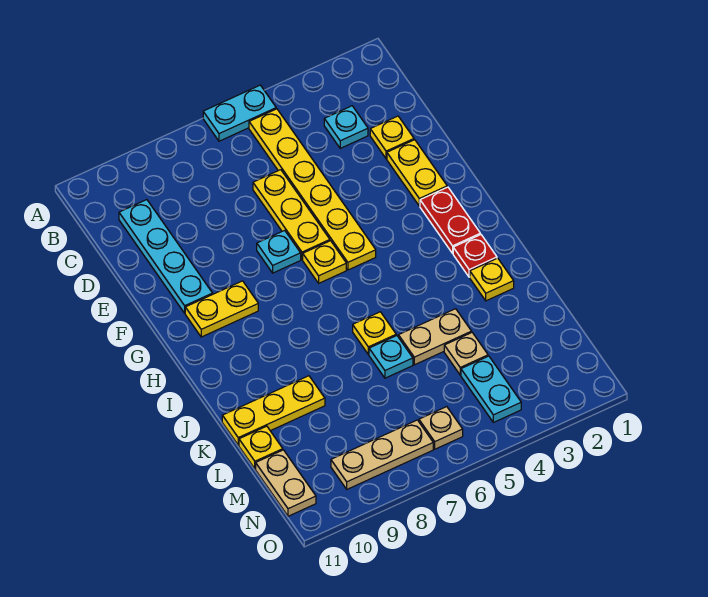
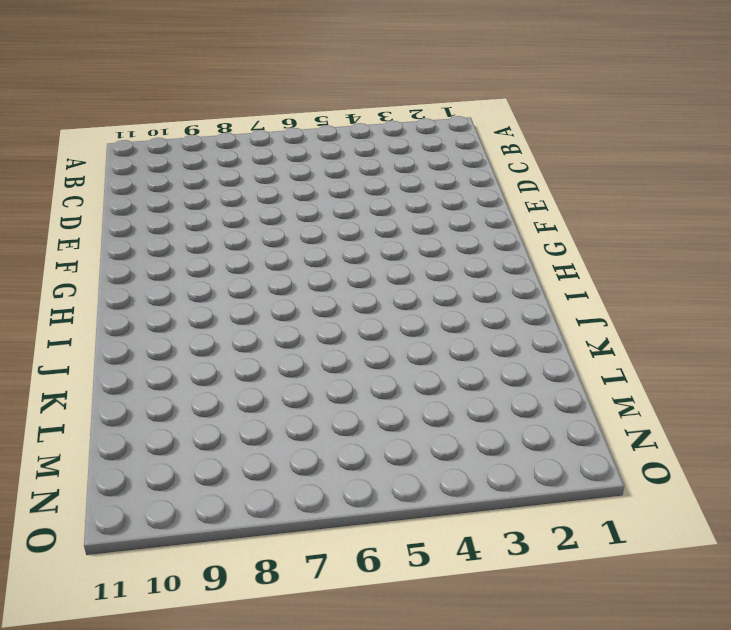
none -> cyan 1x2 plate [203,85,276,141]
none -> yellow 1x6 plate [249,109,376,270]
none -> cyan 1x1 plate [324,106,368,148]

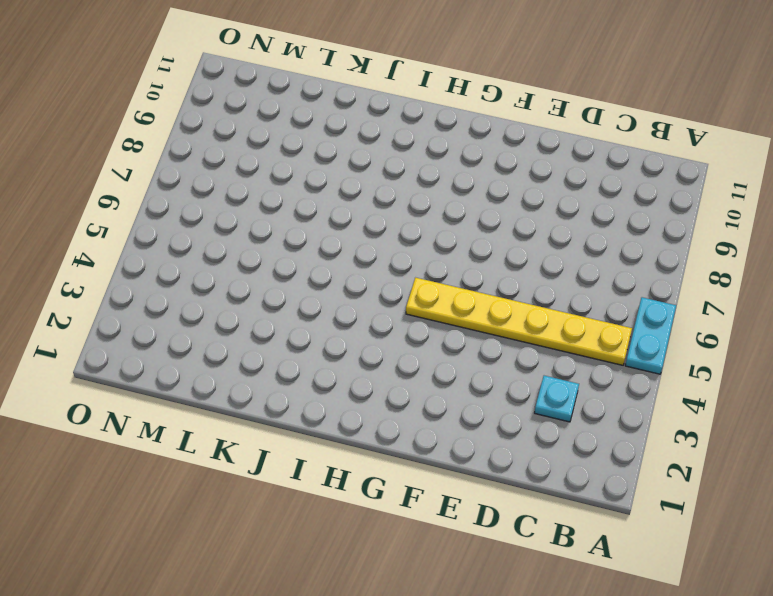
none -> cyan 1x4 plate [119,200,213,313]
none -> yellow 1x1 plate [370,116,414,159]
none -> yellow 1x3 plate [253,170,330,260]

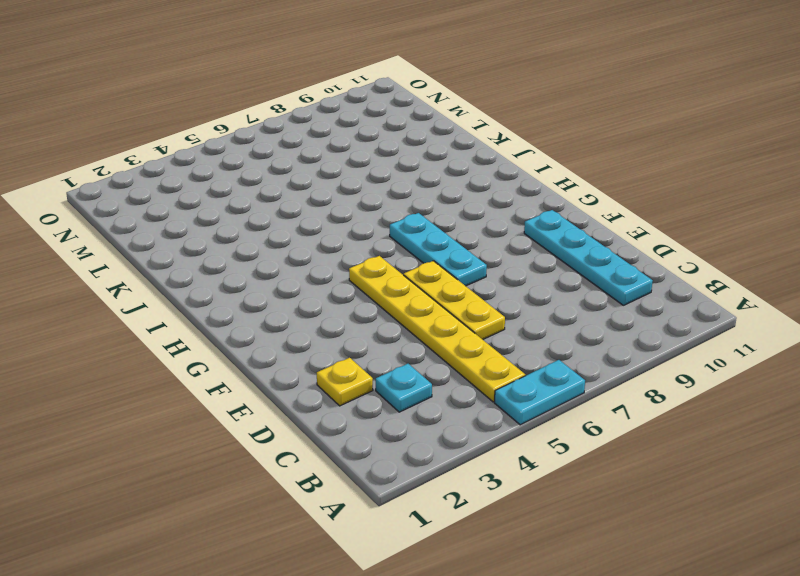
cyan 1x3 plate [390,213,487,286] -> cyan 1x1 plate [257,230,301,273]
none -> yellow 1x2 plate [387,140,447,206]
none -> red 1x2 plate [420,187,480,253]
none -> yellow 1x1 plate [303,241,346,283]

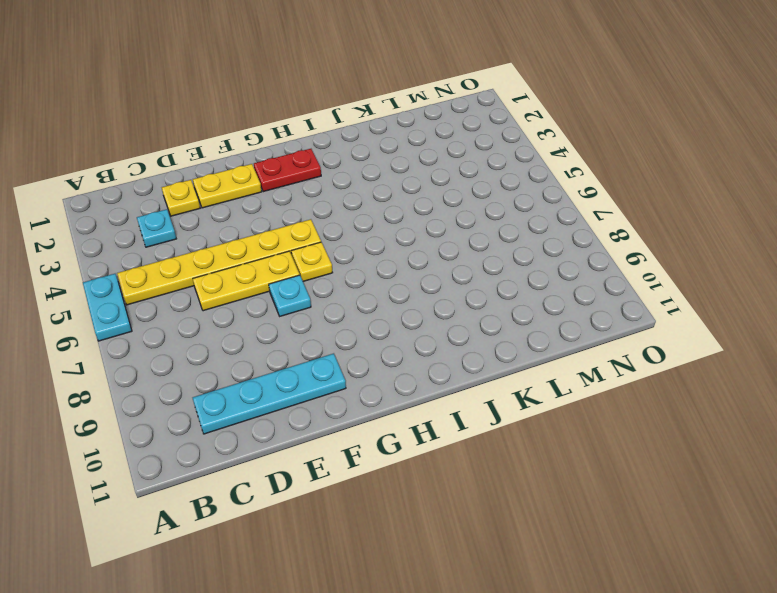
none -> yellow 1x2 plate [185,281,258,337]
none -> red 1x1 plate [453,235,497,277]
none -> yellow 1x1 plate [470,258,514,301]

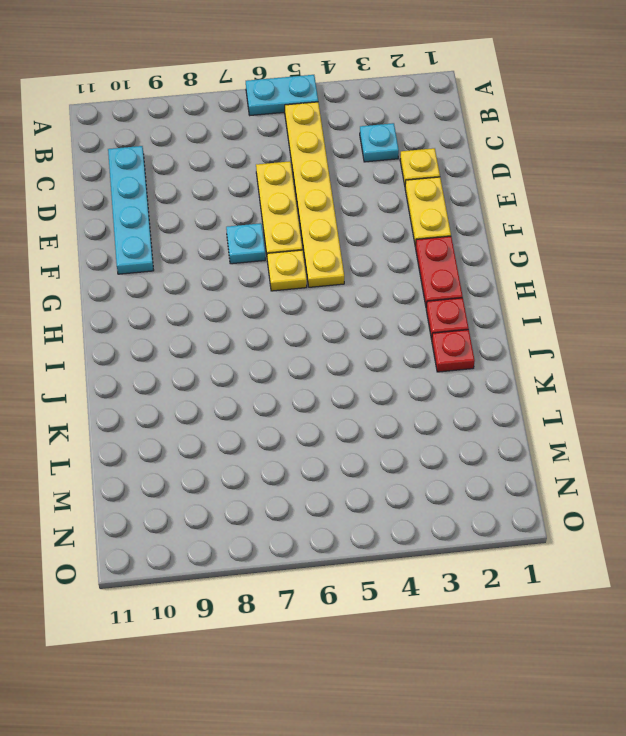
red 1x1 plate [432,330,475,372] -> yellow 1x1 plate [470,258,514,301]
none -> yellow 1x2 plate [185,281,258,337]
none -> yellow 1x1 plate [353,312,396,354]
none -> tan 1x2 plate [398,309,472,365]

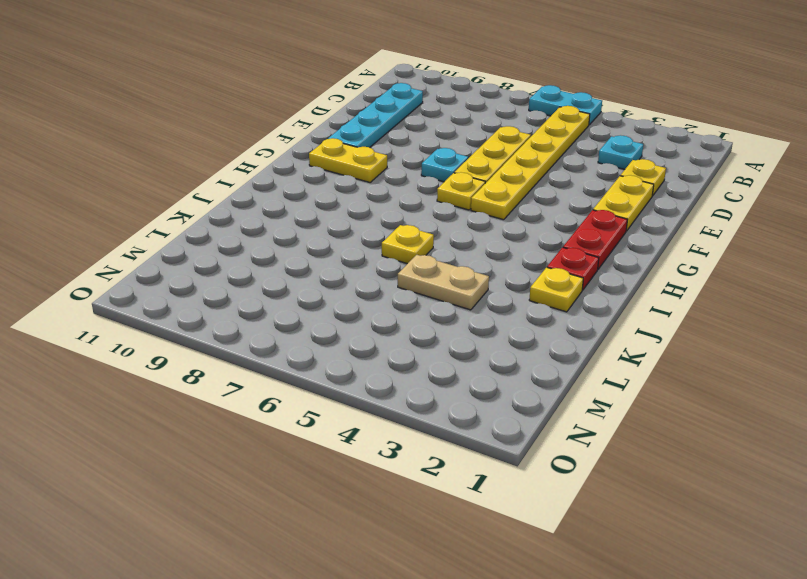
none -> cyan 1x1 plate [369,335,413,378]
none -> yellow 1x3 plate [222,376,325,445]
none -> tan 1x1 plate [444,333,488,375]

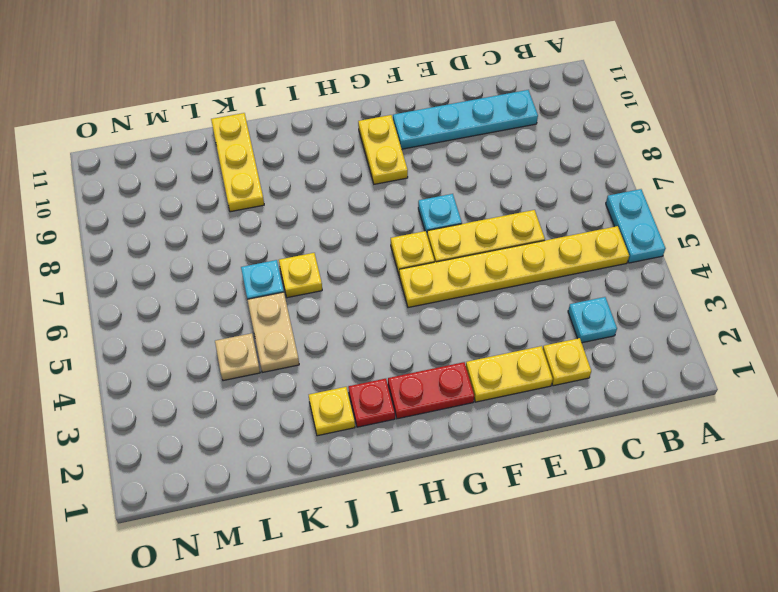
none -> yellow 1x1 plate [239,426,283,469]
none -> cyan 1x2 plate [461,356,521,422]
none -> tan 1x2 plate [256,450,316,516]

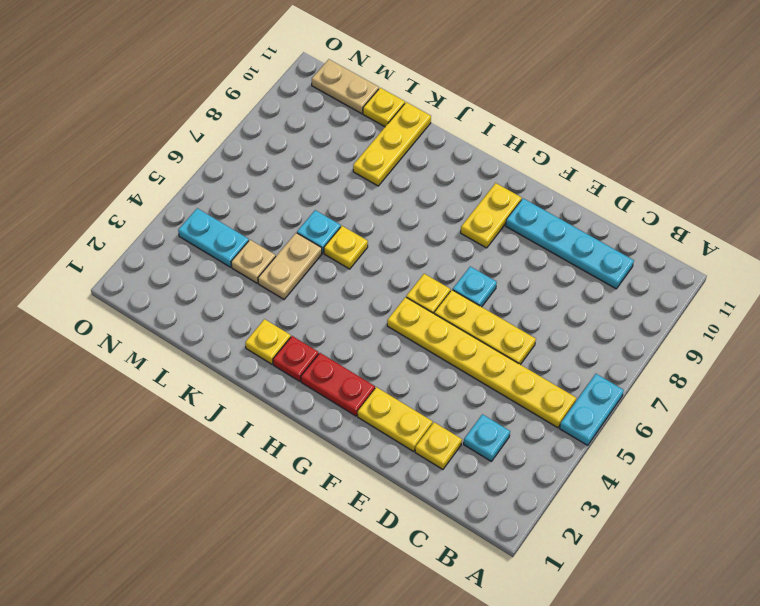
none -> tan 1x1 plate [419,407,463,449]
none -> tan 1x3 plate [331,420,433,489]

